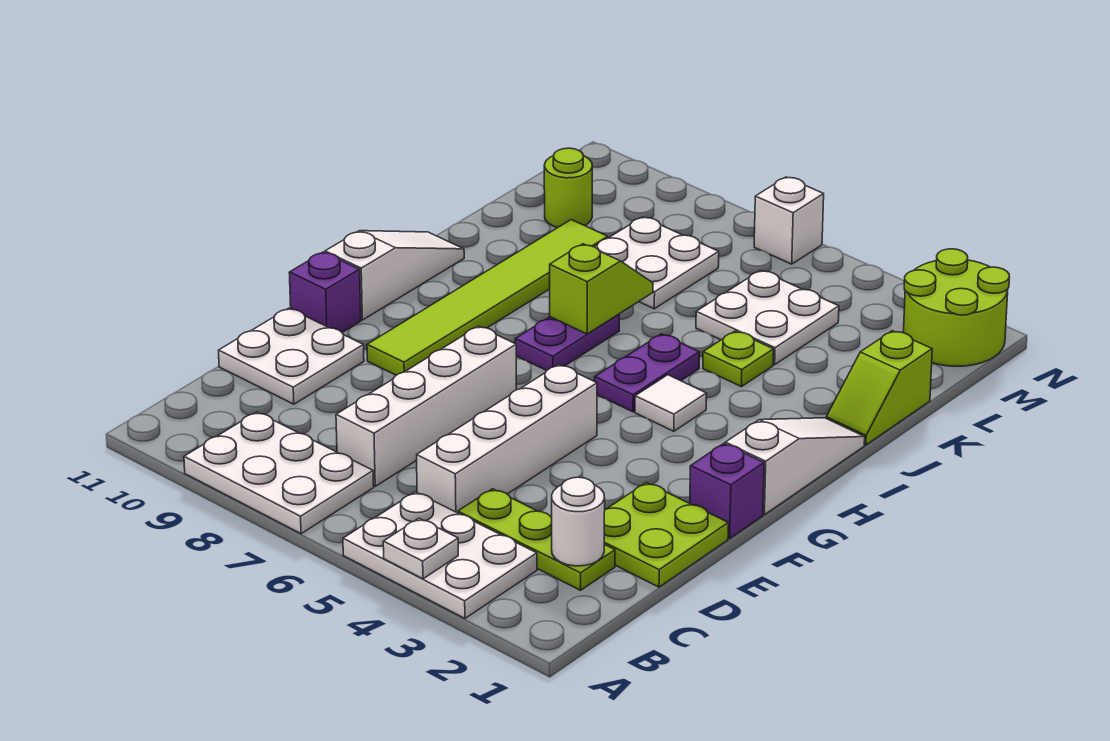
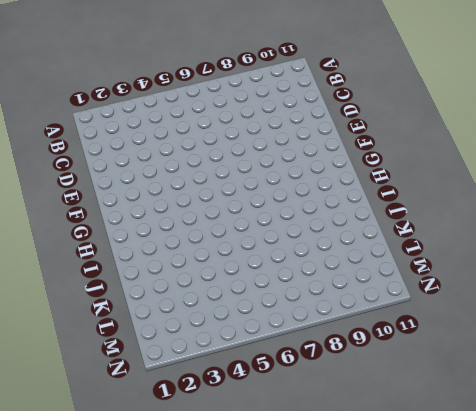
none -> white 2x3 plate [343,492,537,618]
none -> white 2x3 plate [184,412,374,534]
none -> lime 1x3 plate [458,489,615,590]

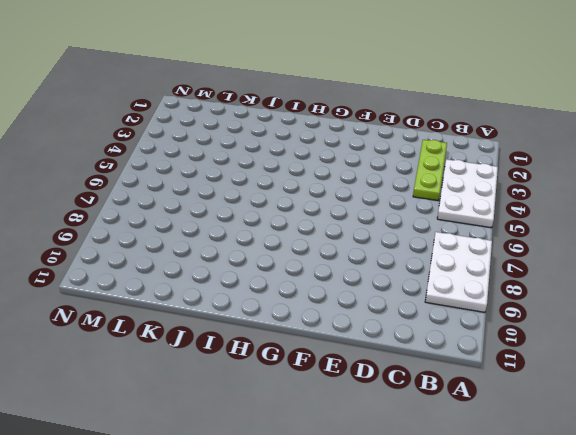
none -> white 1x4 brick [417,364,597,513]
none -> white 1x4 brick [336,326,517,486]
none -> lime 2x2 plate [604,482,728,587]

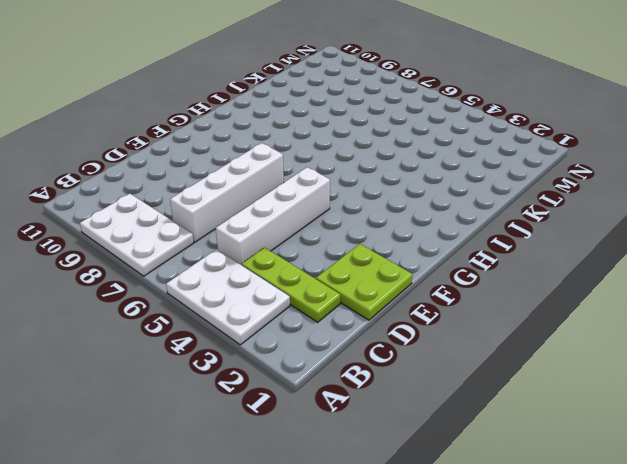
none -> white 2x2 plate [219,308,364,404]
none -> purple 1x1 brick [690,443,764,538]
none -> lime 1x6 tile [367,220,608,375]

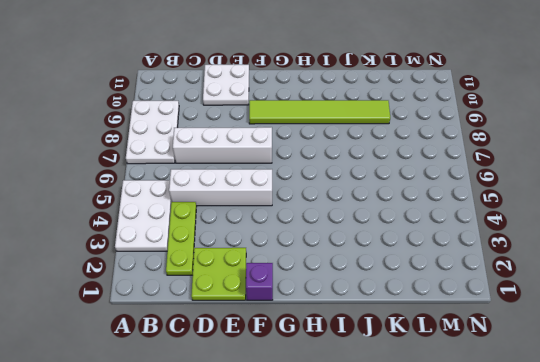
none -> purple 1x1 brick [289,252,361,332]
none -> white 1x3 slope [725,418,865,515]
none -> white 1x3 slope [325,231,464,320]

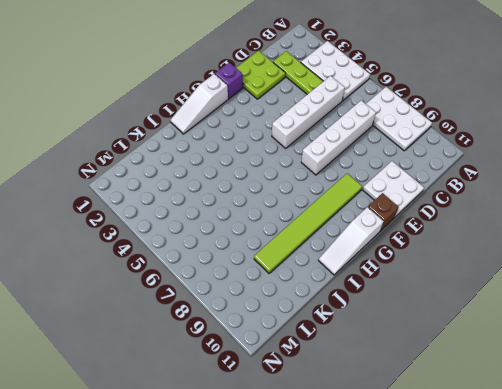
brown 1x1 brick [368,193,399,231] -> purple 1x1 brick [289,252,361,332]
none -> white 1x1 tile [635,375,707,431]
none -> purple 1x2 plate [595,334,700,412]
none -> purple 1x2 plate [515,314,619,371]

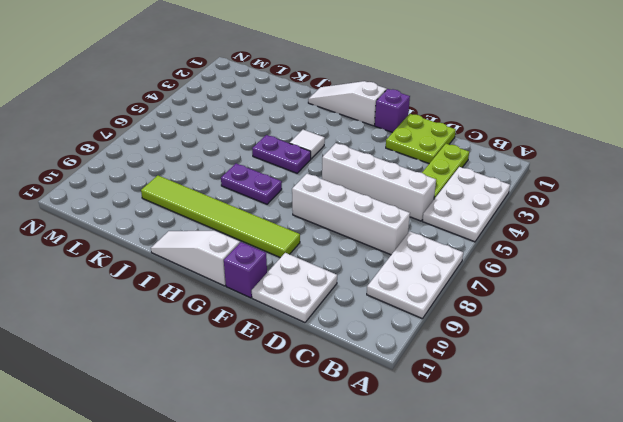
none -> lime 1x2 slope [826,331,932,445]
none -> lime 1x1 plate [703,331,774,387]
none -> white 2x2 plate [696,270,839,365]

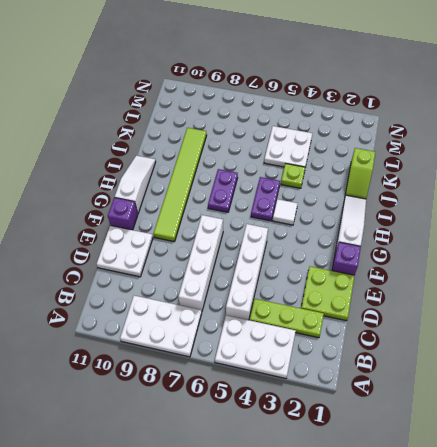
none -> white 2x2 plate [595,217,719,309]
none -> lime 1x1 round brick [544,148,592,228]
none -> lime 2x2 round brick [903,249,1009,366]

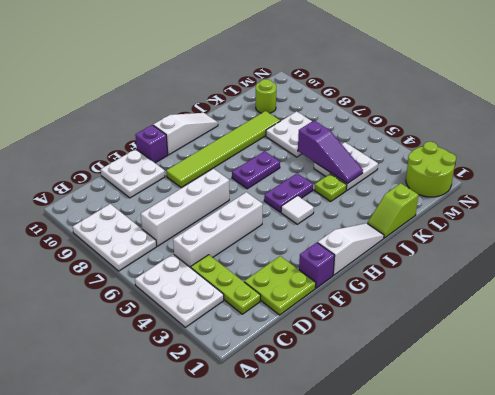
purple 1x3 slope [298,121,363,184] -> none
none -> white 1x1 brick [754,177,824,264]
none -> white 1x1 plate [383,518,458,579]
none -> white 1x1 round brick [552,477,605,566]

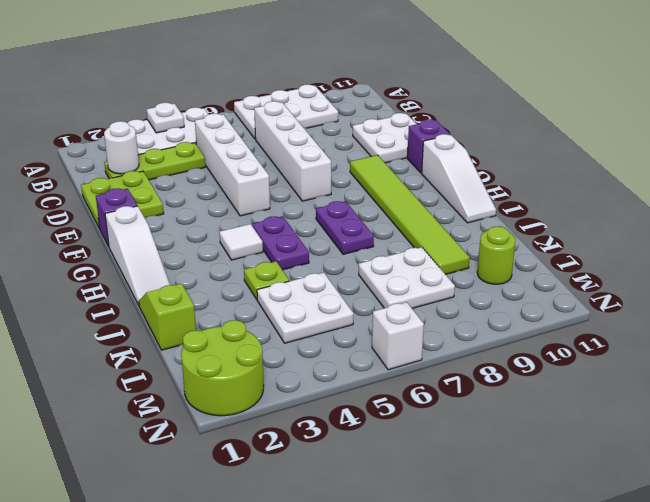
none -> lime 1x2 slope [550,244,653,334]

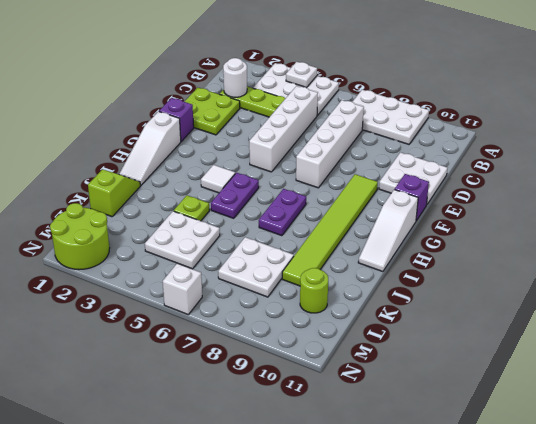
none -> lime 1x2 slope [550,244,653,334]

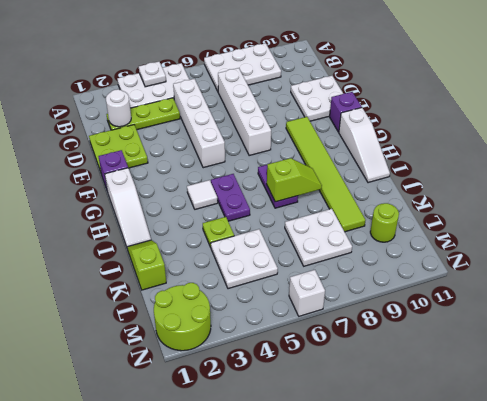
lime 1x2 slope [267,158,322,202] -> lime 1x2 slope turned to [550,244,653,334]

